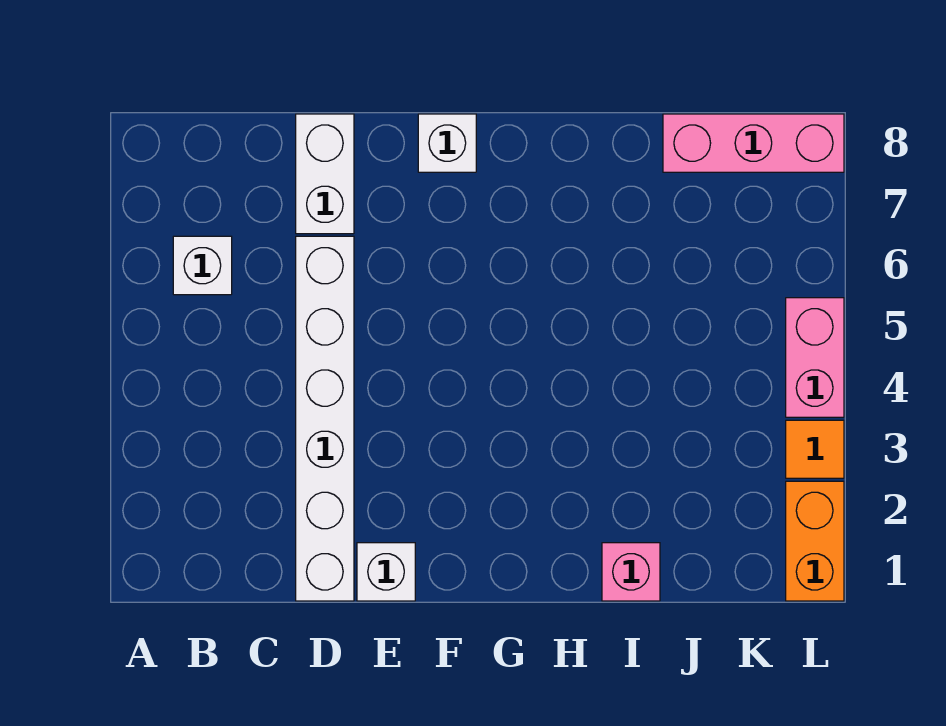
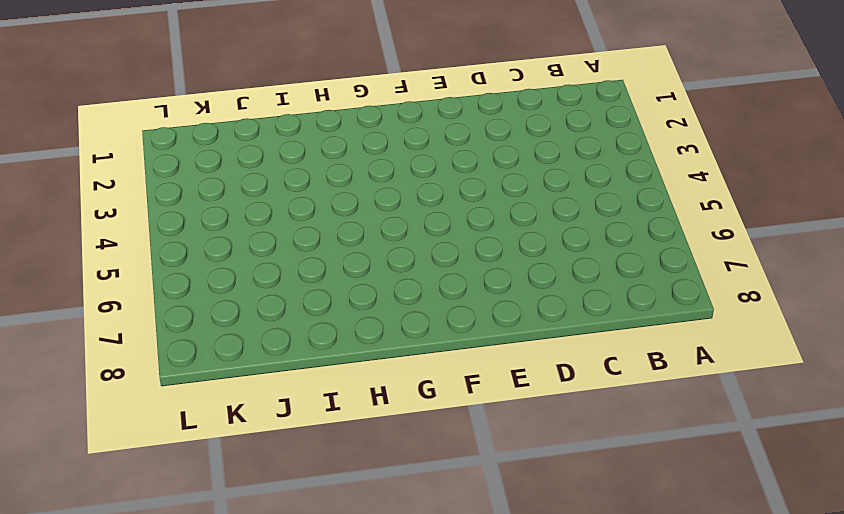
none -> white 1x1 brick [173,236,232,295]
none -> white 1x6 brick [296,236,354,601]

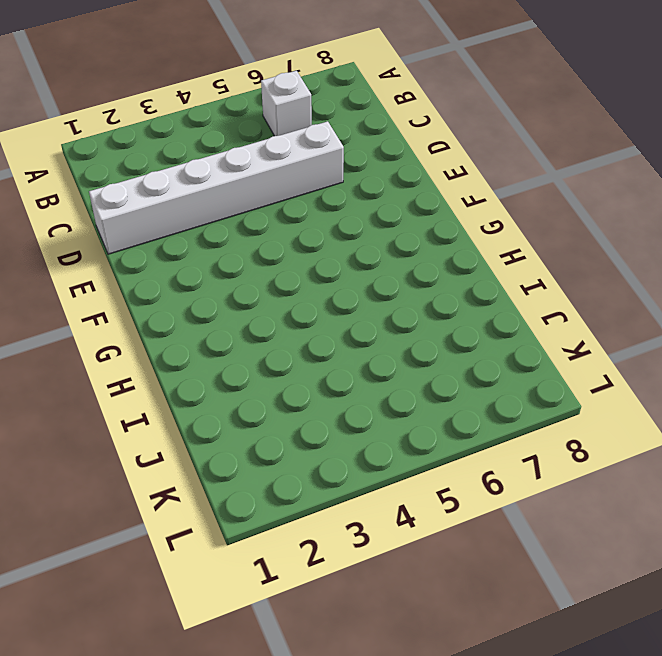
none -> white 1x2 brick [296,114,354,234]
none -> white 1x1 brick [357,543,415,601]

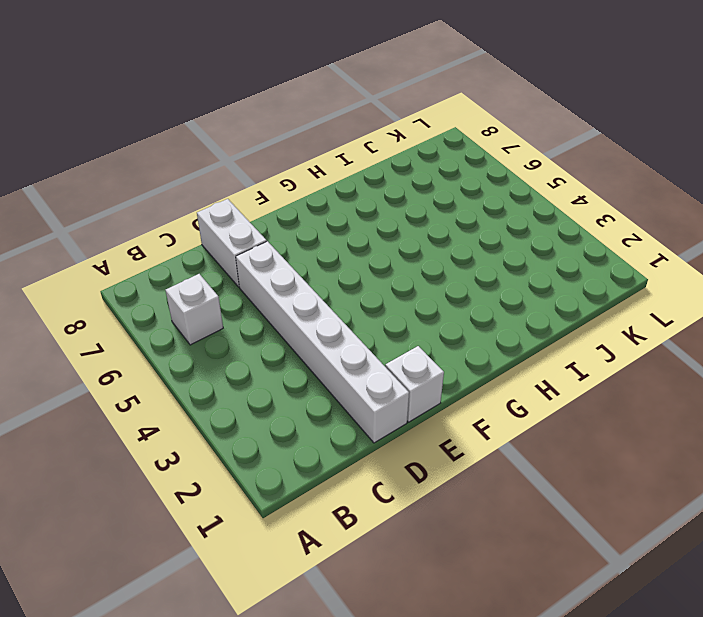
none -> white 1x1 brick [418,114,476,172]
none -> pink 1x1 brick [602,543,660,601]

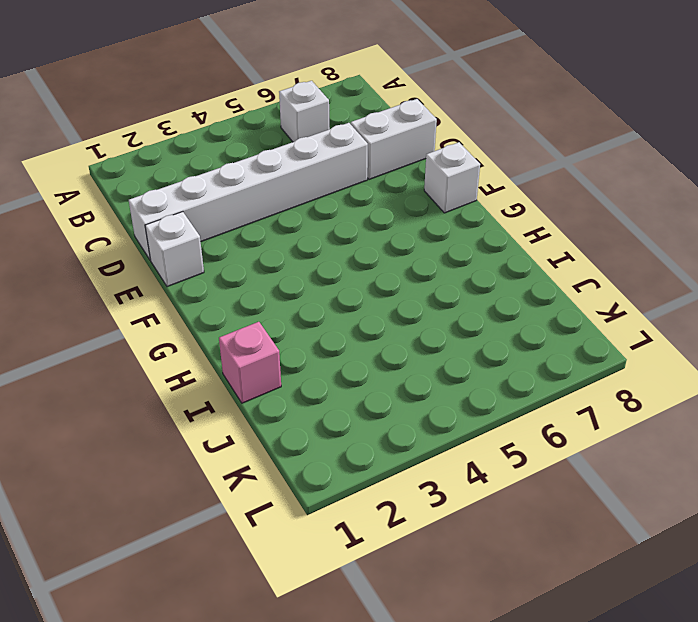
none -> pink 1x3 brick [663,114,844,172]
none -> orange 1x2 brick [786,481,844,601]

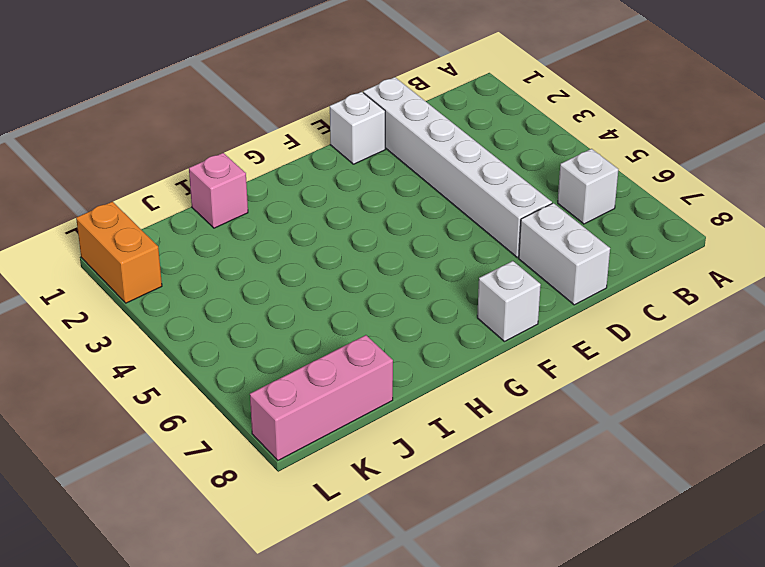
none -> orange 1x1 tile [786,420,844,478]
none -> pink 1x2 brick [786,298,844,417]

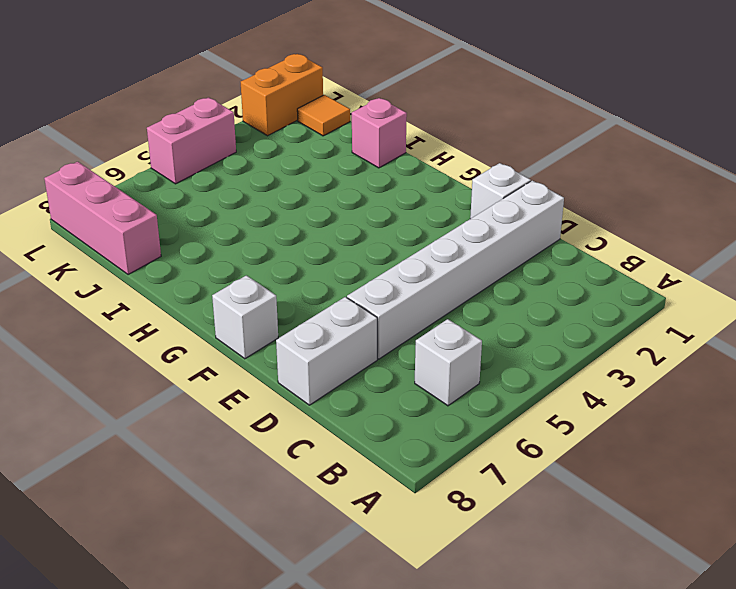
orange 1x1 tile [297,95,350,136] -> orange 1x1 tile moved to [786,420,844,478]

